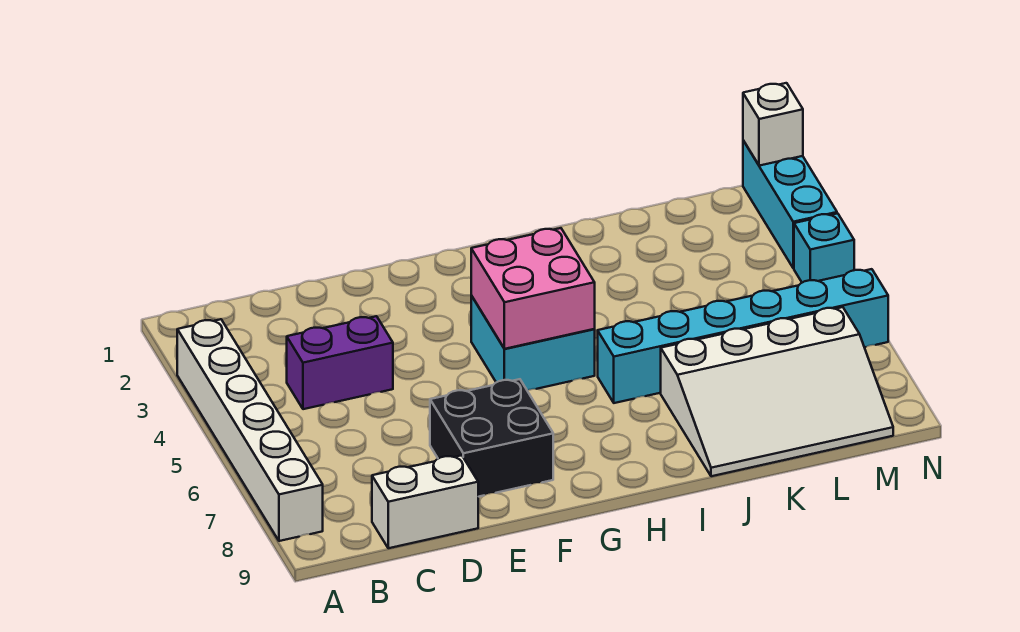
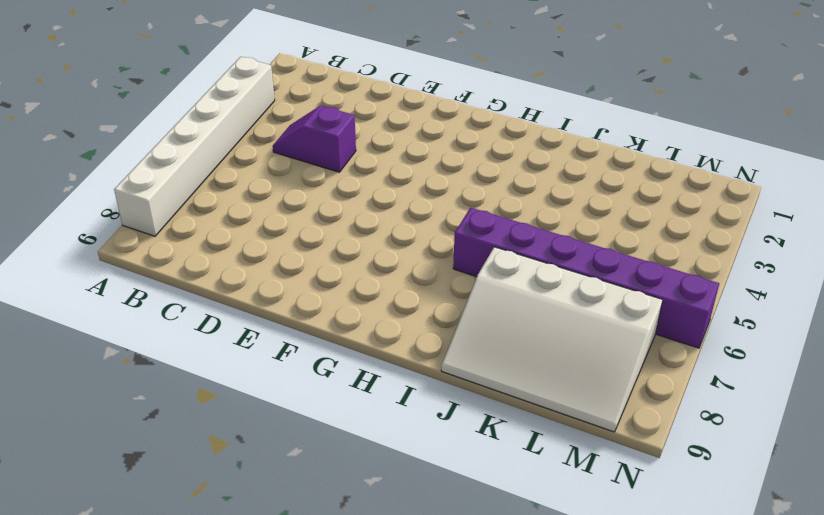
purple 1x2 slope [273,106,356,172] -> purple 1x2 brick [287,316,393,409]
purple 1x6 brick [453,208,719,348] -> cyan 1x6 brick [598,269,888,403]
none -> white 1x2 brick [372,455,478,548]
none -> black 2x2 brick [430,379,553,497]

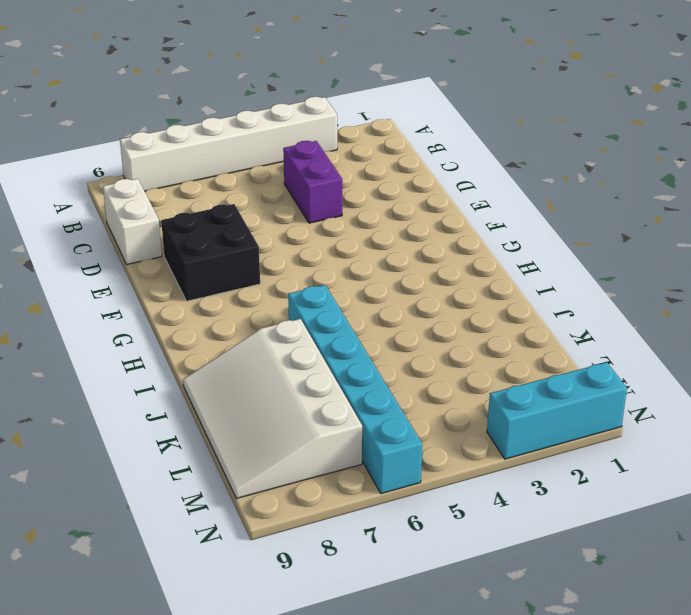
none -> cyan 2x2 brick [471,295,595,390]
none -> cyan 1x1 brick [794,213,854,283]

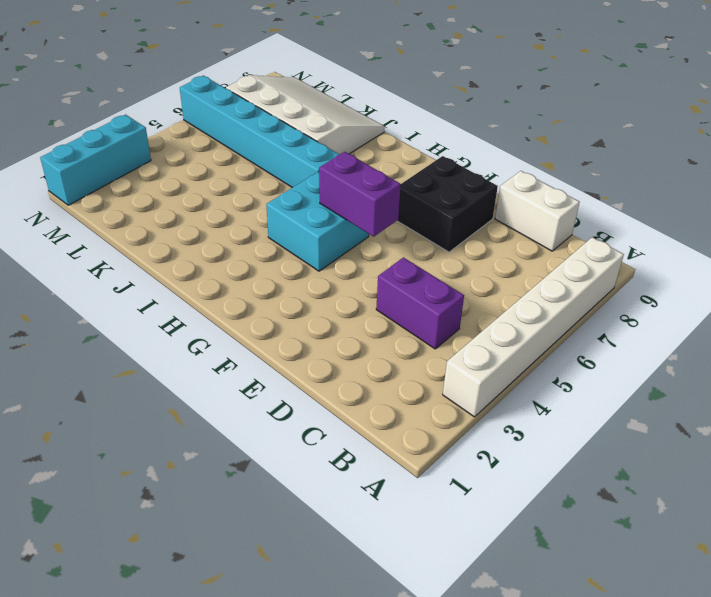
purple 1x2 brick [319,152,401,237] -> pink 2x2 brick [471,228,595,349]
none -> cyan 1x1 brick [794,213,854,283]
none -> white 1x1 brick [743,83,803,166]

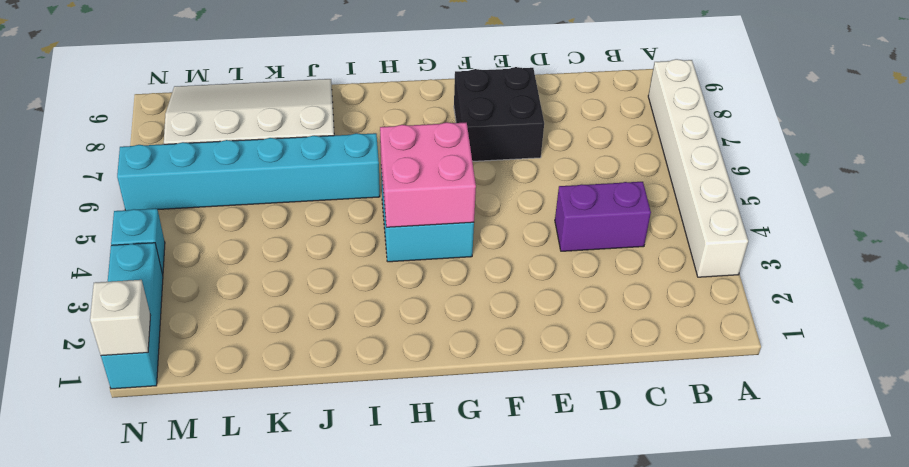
none -> white 1x2 brick [372,455,478,548]

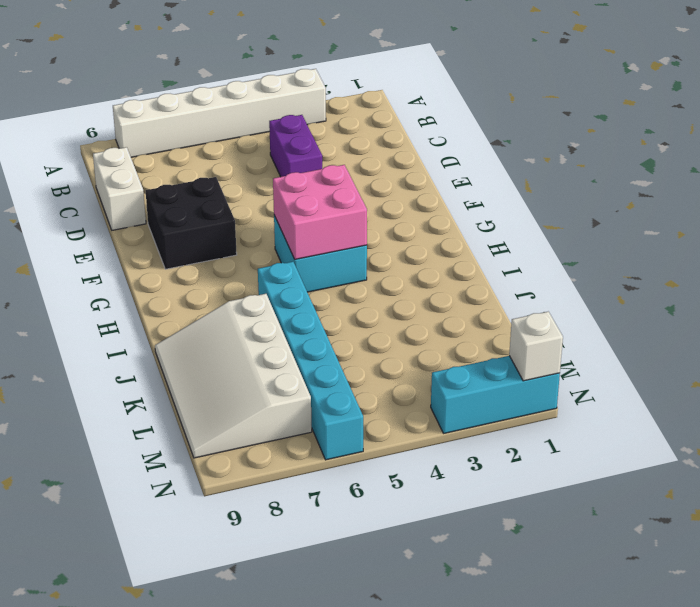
none -> cyan 1x1 brick [794,213,854,283]

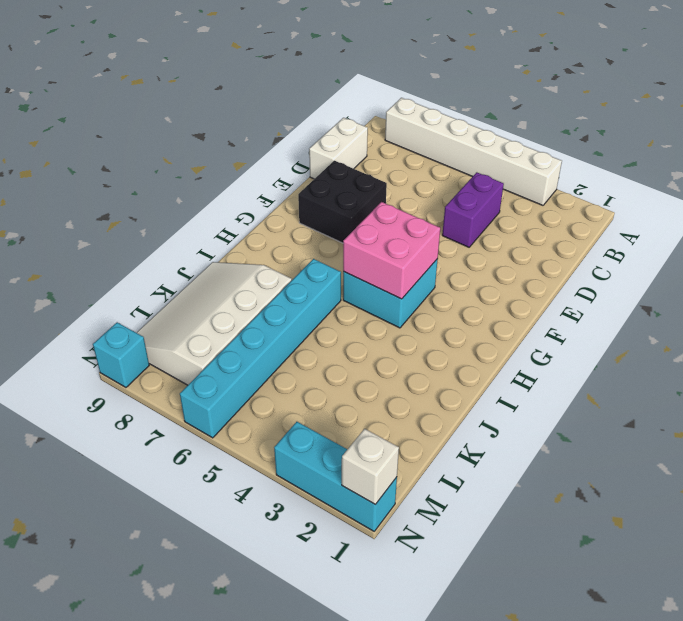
cyan 1x1 brick [93,322,149,387] -> cyan 1x1 brick moved to [794,213,854,283]

